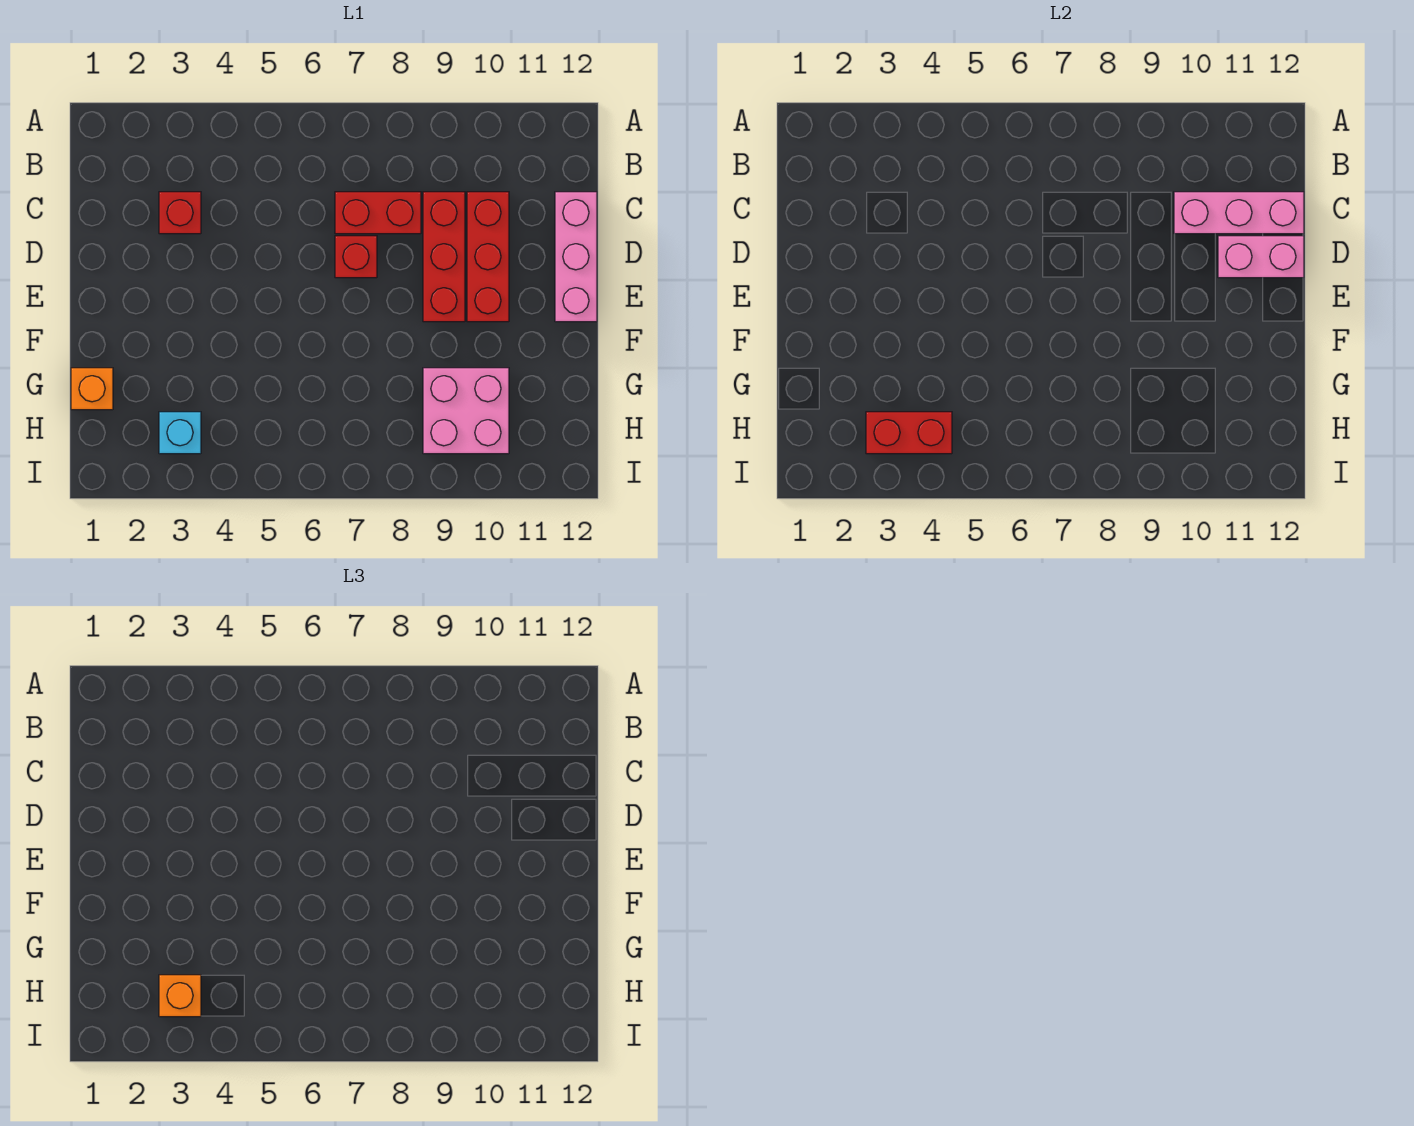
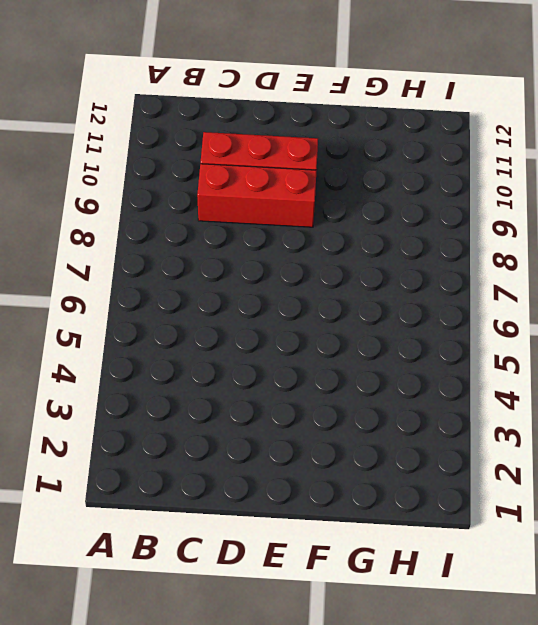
none -> red 1x1 brick [159,192,201,234]
none -> red 1x2 brick [335,192,421,234]
none -> pink 1x3 brick [555,192,597,322]

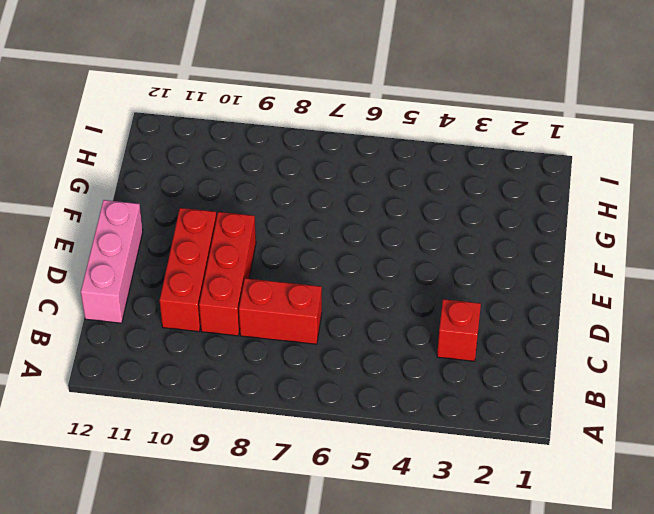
none -> red 1x1 brick [335,236,377,278]
none -> orange 1x1 brick [71,368,113,410]
none -> pink 2x2 brick [423,368,509,454]

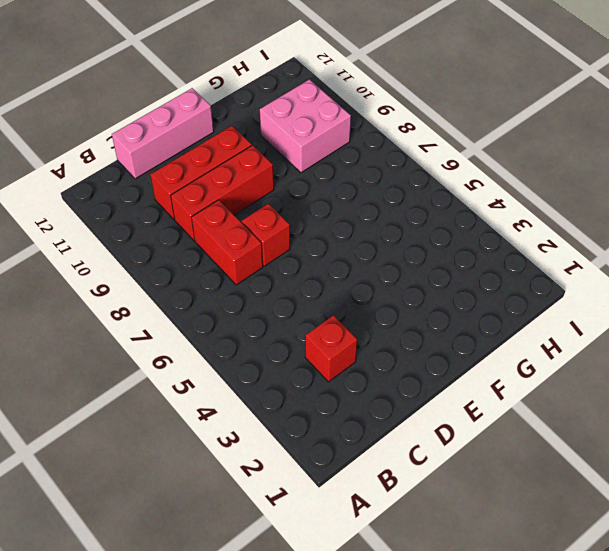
none -> orange 1x1 brick [71,368,113,410]
none -> cyan 1x1 brick [159,412,201,454]
none -> pink 1x3 brick [1174,192,1304,234]

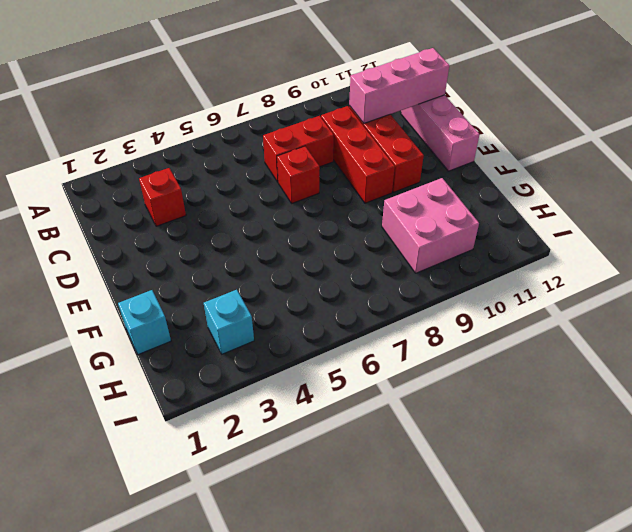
cyan 1x1 brick [118,290,171,355] -> orange 1x1 brick [71,368,113,410]
none -> pink 1x2 brick [1218,236,1304,278]
none -> red 1x2 brick [866,412,952,454]
none -> orange 1x1 brick [159,975,201,1017]

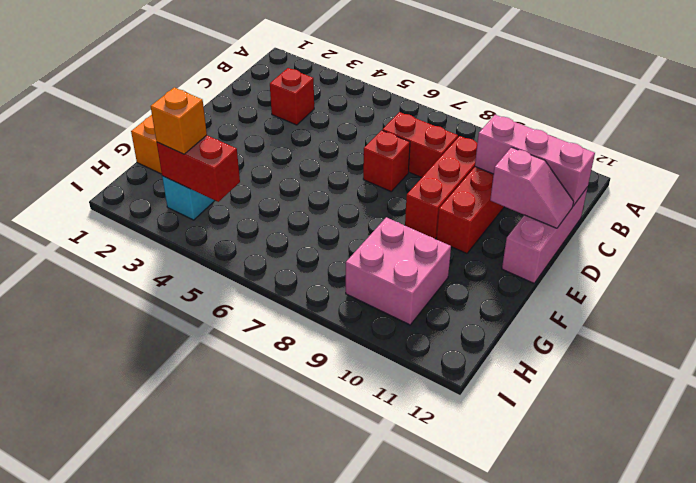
pink 1x2 slope [490,147,574,228] -> pink 1x2 brick [1218,236,1304,278]

